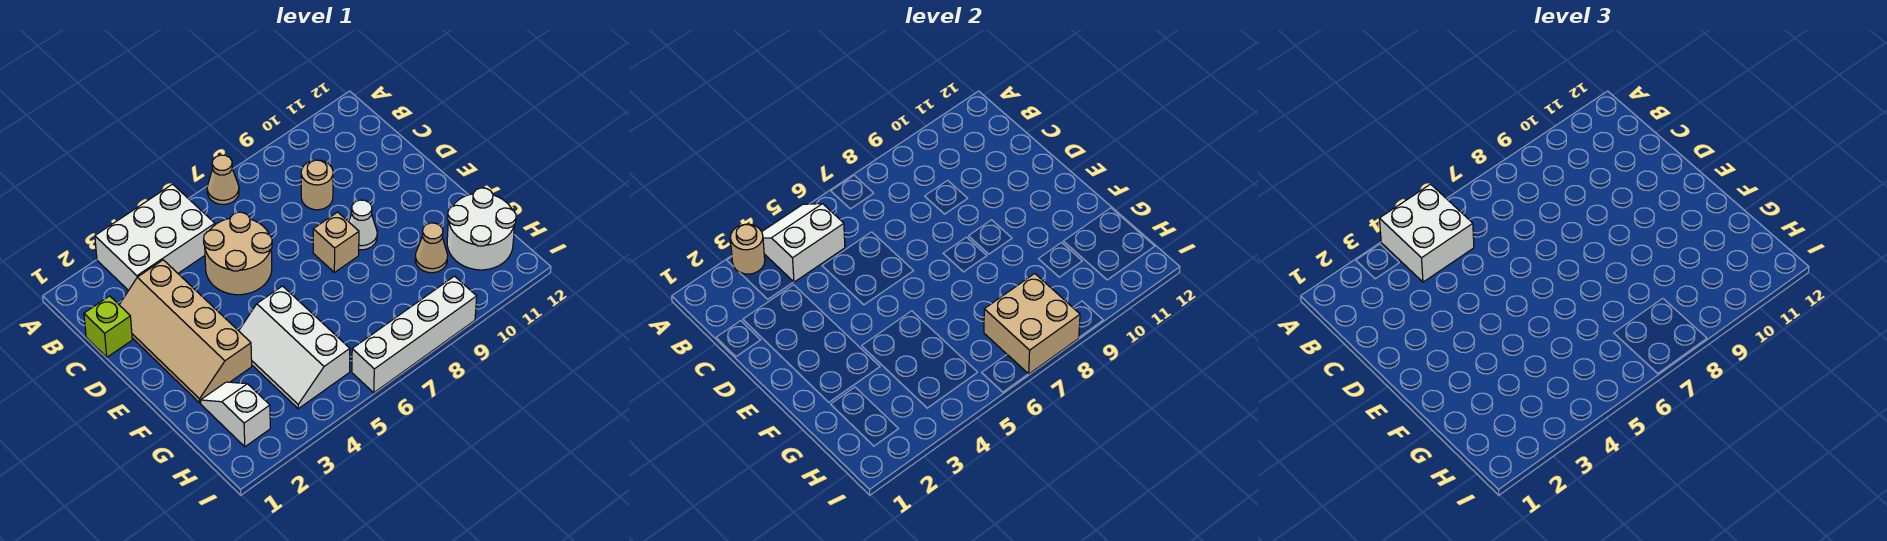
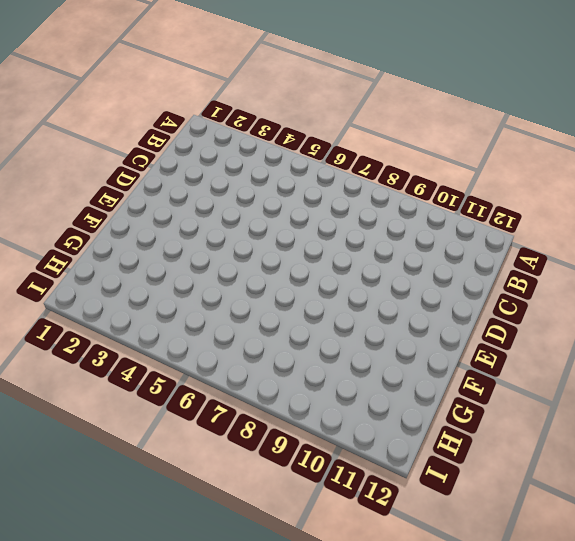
none -> white 2x3 brick [95,184,215,290]
none -> tan 1x1 cone [207,155,239,205]
none -> lime 1x1 brick [84,296,132,357]

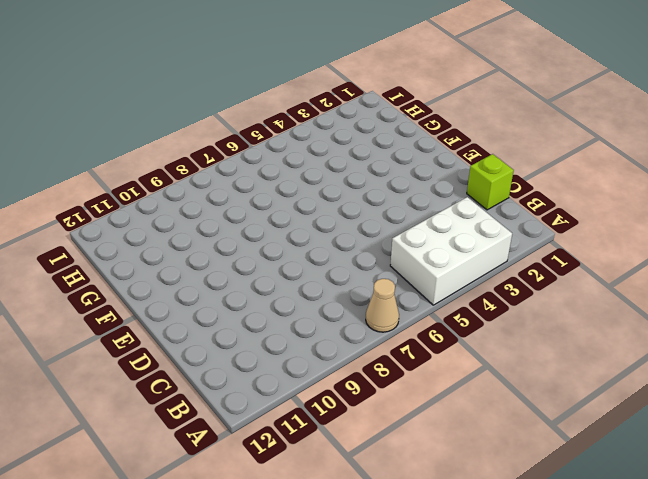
none -> tan 2x4 slope [119,260,252,403]
none -> tan 2x2 round brick [204,212,272,295]
none -> tan 1x1 round brick [301,160,333,210]

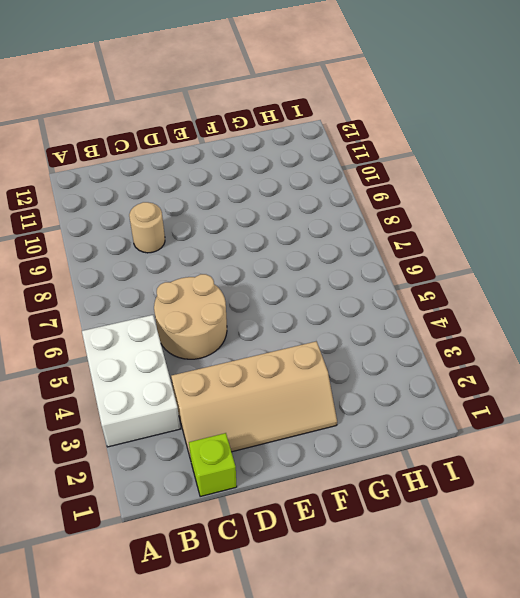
none -> tan 1x1 cone [207,155,239,205]
none -> tan 1x1 brick [313,212,359,272]
none -> white 1x1 cone [349,200,377,250]

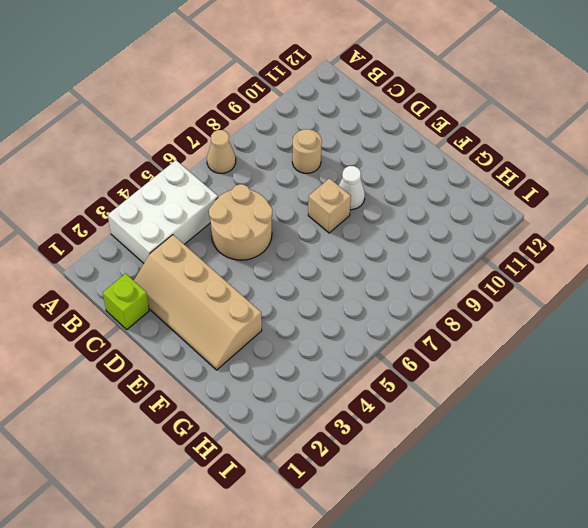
none -> white 2x3 slope [239,286,350,409]
none -> white 1x2 slope [201,382,270,447]
none -> tan 1x1 cone [415,223,448,273]

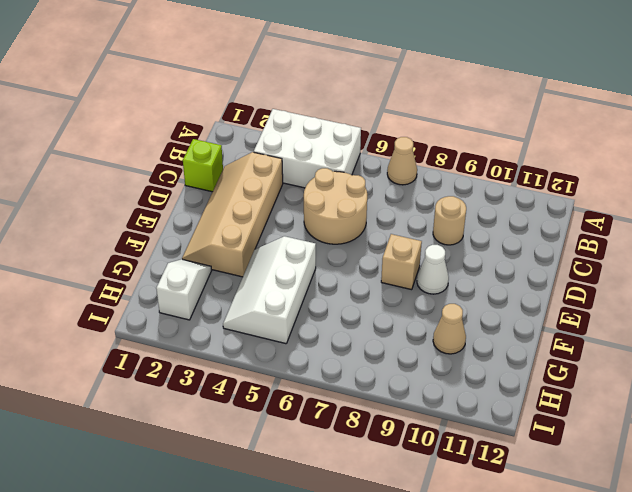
none -> white 2x2 round brick [447,188,516,270]
none -> white 1x4 brick [352,276,477,393]
none -> tan 1x1 round brick [730,224,765,274]

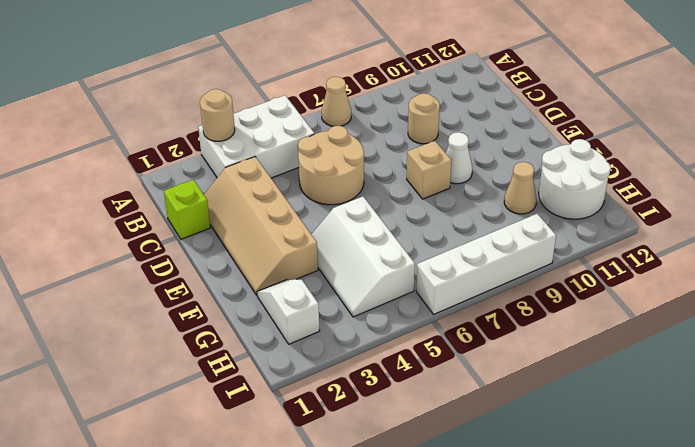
none -> white 2x2 slope [762,204,845,282]
none -> tan 2x2 brick [984,274,1080,374]
none -> white 2x2 brick [1379,184,1474,282]

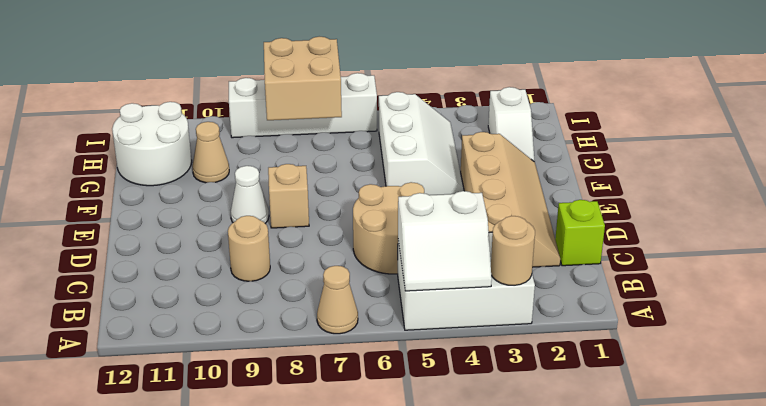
none -> white 2x2 brick [1379,184,1474,282]

